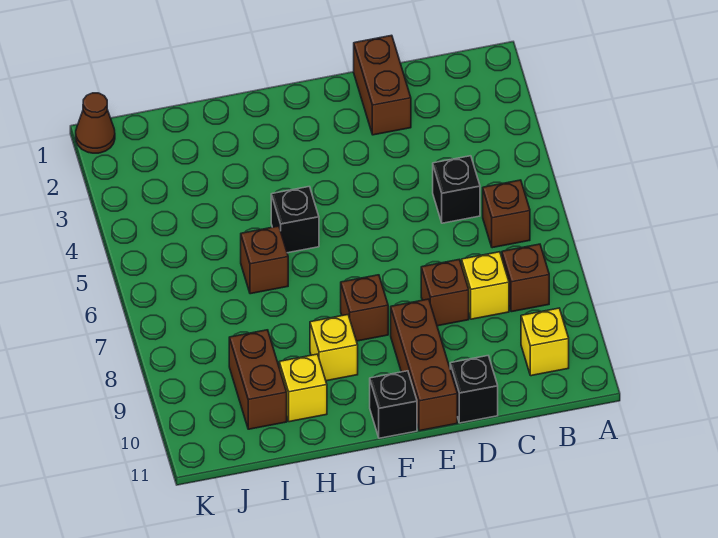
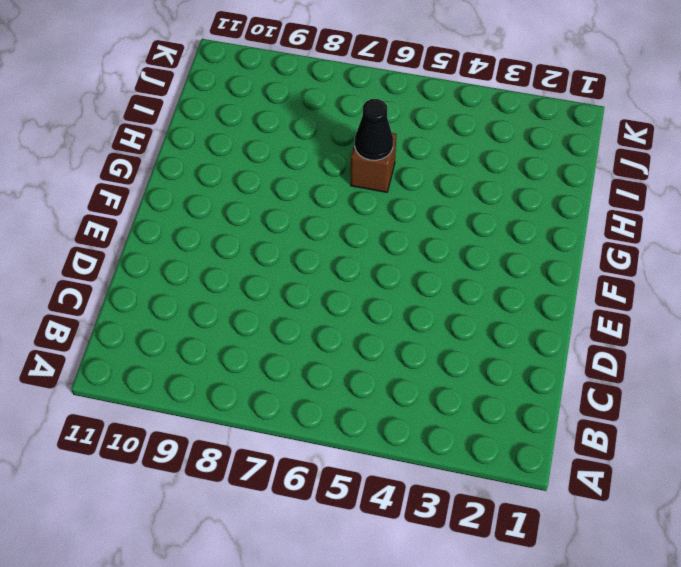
black 1x1 cone [355,99,393,160] -> none
none -> brown 1x1 brick [483,180,530,248]
none -> brown 1x1 brick [502,244,549,312]
none -> yellow 1x1 brick [521,308,569,376]

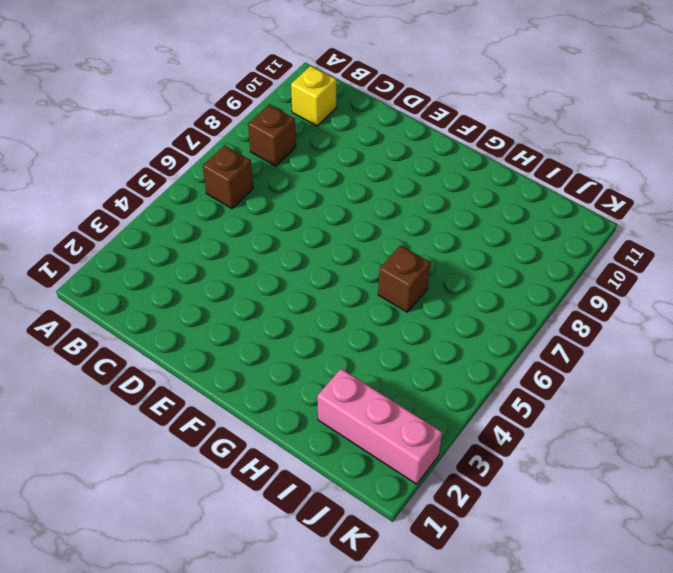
pink 1x3 brick [317,369,442,484] -> none
none -> black 1x1 brick [433,156,480,223]
none -> yellow 1x1 brick [462,252,509,319]
none -> brown 1x2 brick [354,35,411,135]

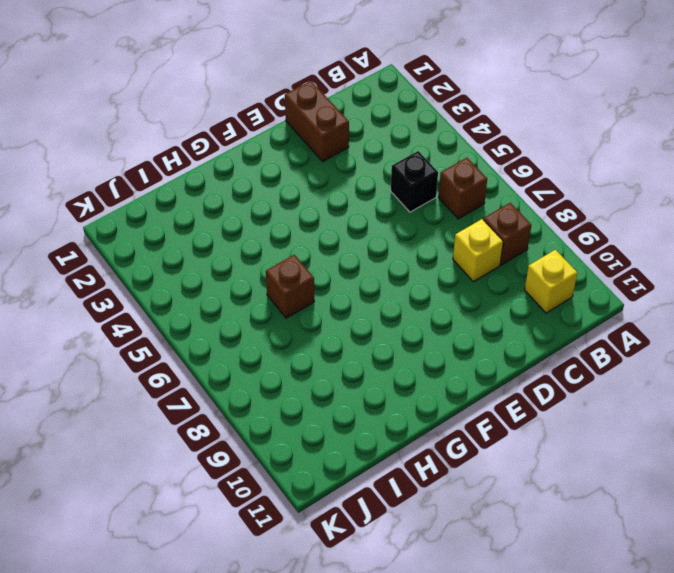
none -> brown 1x1 brick [421,260,469,326]
none -> black 1x1 brick [450,356,498,423]
none -> brown 1x3 brick [391,299,457,431]

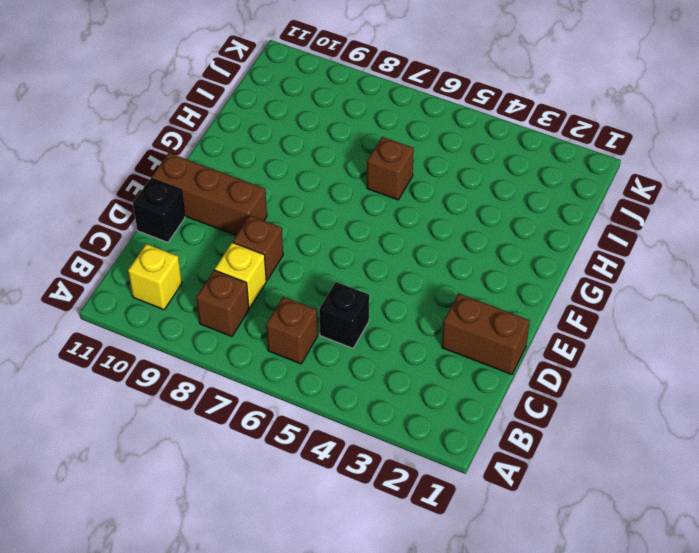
none -> brown 1x1 brick [341,275,388,341]
none -> black 1x1 brick [370,371,417,438]
none -> black 1x1 brick [271,187,319,253]

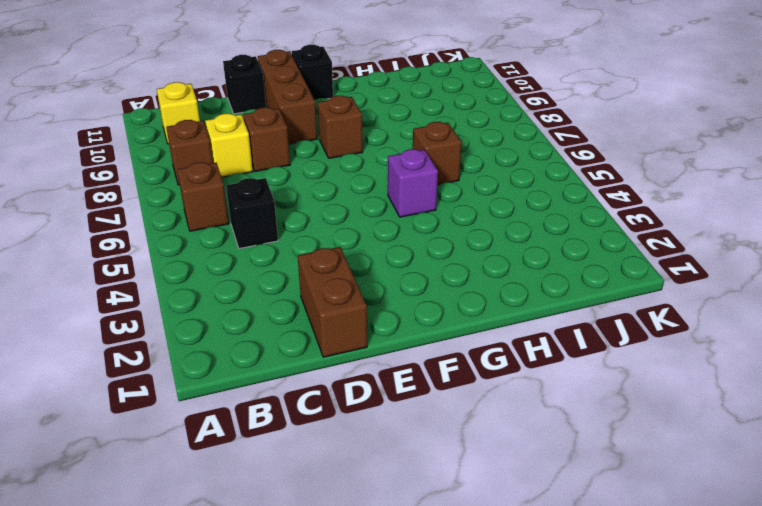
purple 1x1 brick [388,149,438,217] -> black 1x1 brick [271,187,319,253]
none -> yellow 1x1 brick [310,315,358,381]
none -> yellow 1x1 brick [279,354,327,422]
none -> brown 1x2 brick [229,330,287,429]

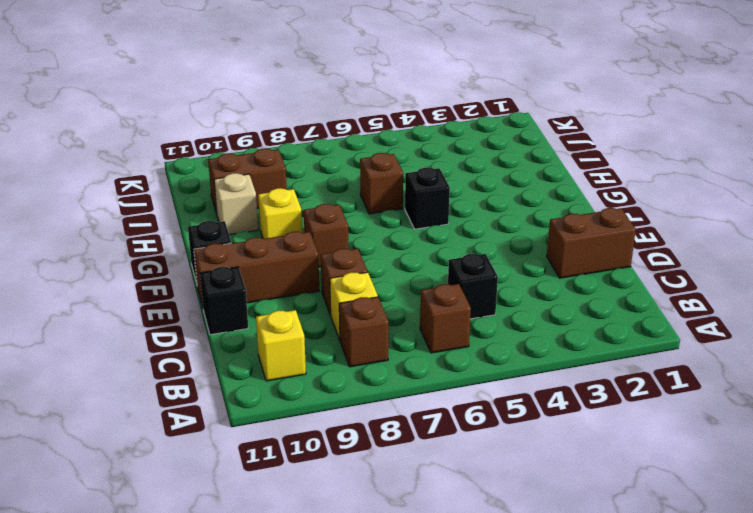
tan 1x1 brick [214,173,258,235] -> yellow 1x1 brick [279,354,327,422]
none -> brown 1x1 cone [76,93,115,153]

